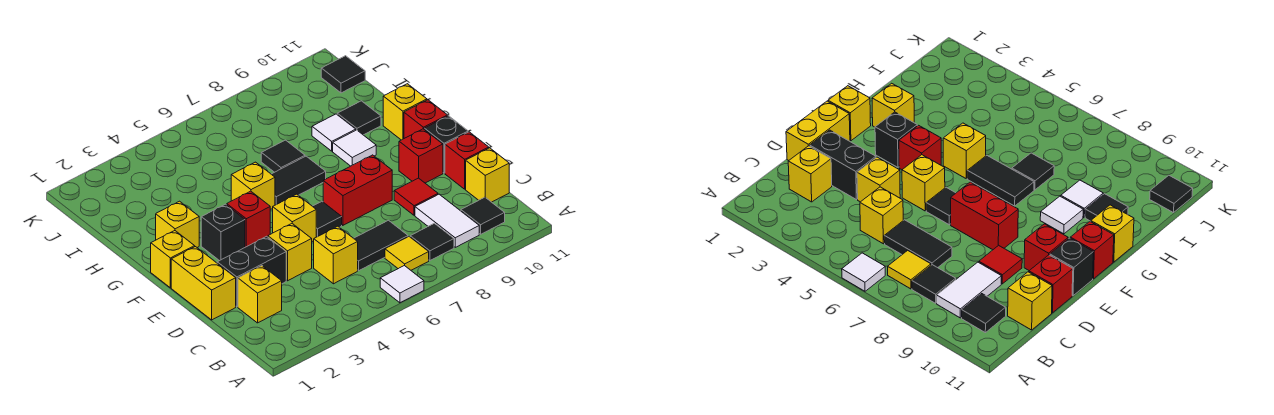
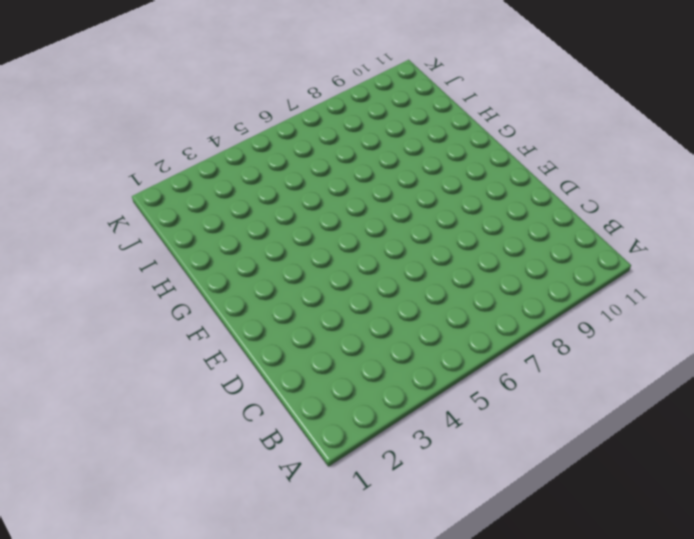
none -> white 1x1 tile [380,266,424,303]
none -> yellow 1x1 tile [385,237,429,270]
none -> black 1x1 tile [410,223,454,260]
none -> white 1x2 tile [415,194,479,247]

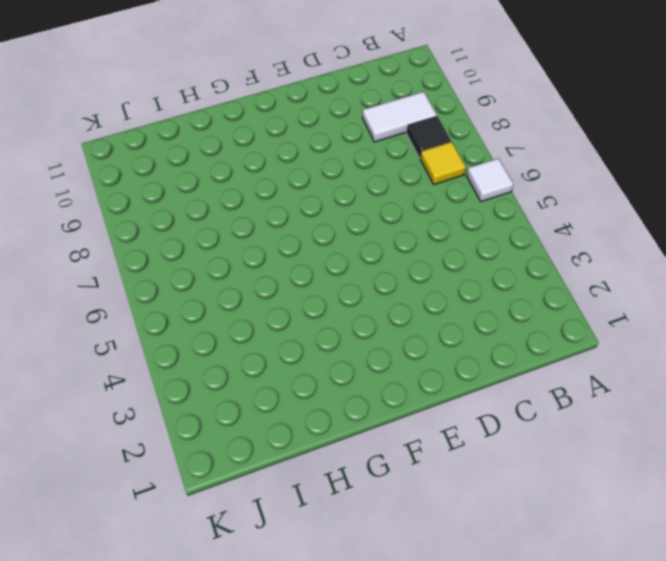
none -> black 1x1 tile [461,197,505,234]
none -> yellow 1x1 brick [238,266,282,323]
none -> yellow 1x1 brick [314,226,358,284]
none -> black 1x2 tile [354,220,408,270]

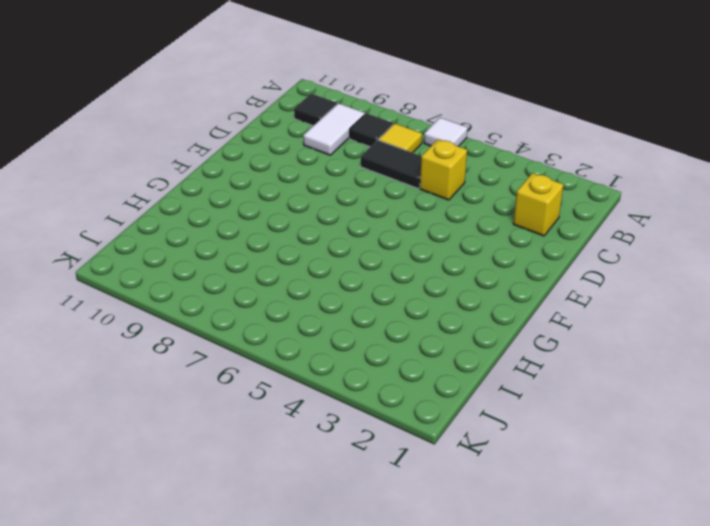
none -> yellow 1x1 brick [466,148,509,202]
none -> yellow 1x2 brick [171,247,236,320]
none -> black 1x2 brick [217,236,286,307]
none -> yellow 1x1 brick [268,224,312,281]

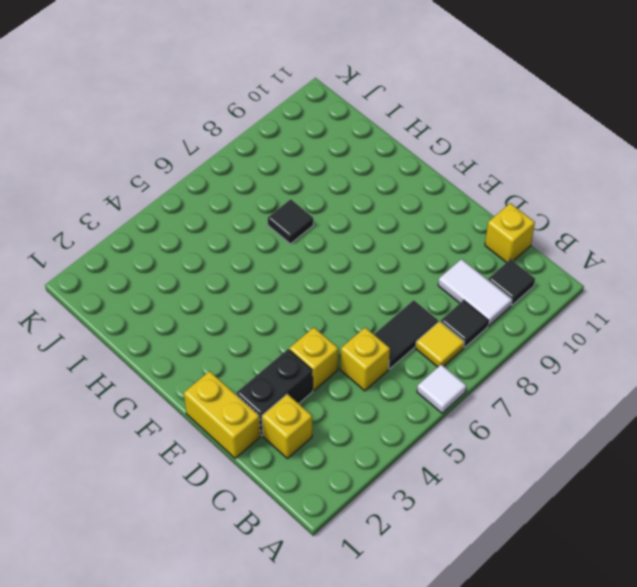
none -> red 1x1 tile [394,178,438,215]
none -> red 1x1 brick [445,132,489,189]
none -> yellow 1x1 brick [273,194,316,241]
none -> black 1x1 tile [313,201,342,237]

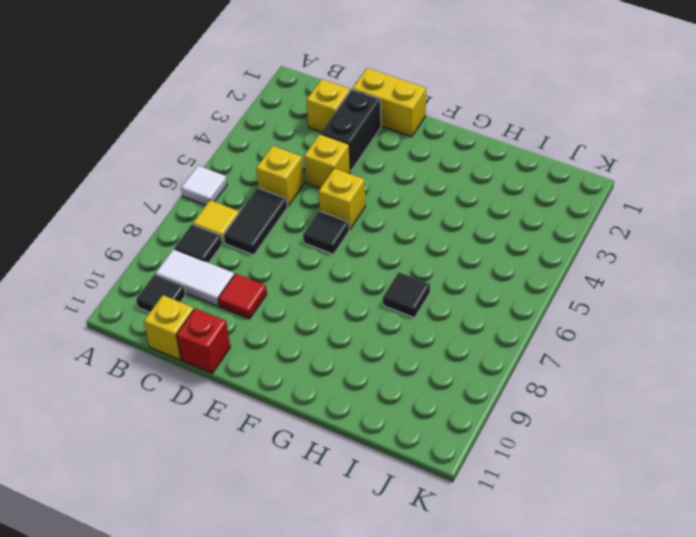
none -> red 1x2 brick [323,155,392,225]
none -> red 1x1 brick [399,129,443,183]
none -> black 1x1 brick [424,116,468,173]
none -> yellow 1x1 brick [151,231,195,288]

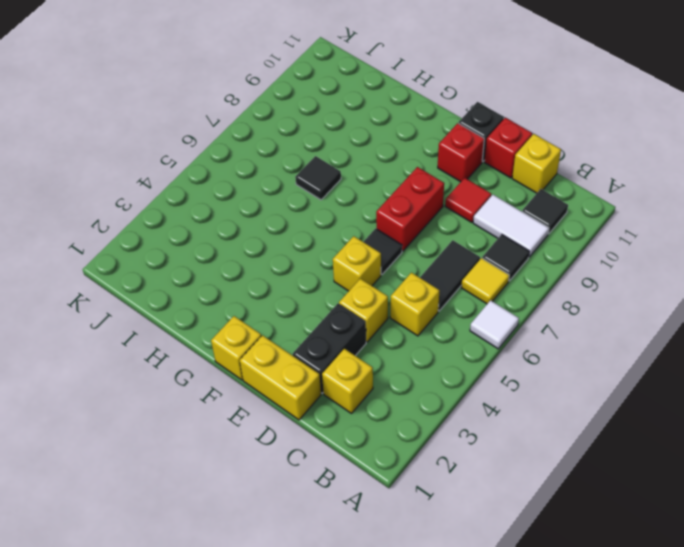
none -> black 1x1 brick [201,204,245,261]
none -> red 1x1 brick [227,191,270,247]
none -> red 1x1 brick [404,100,448,138]
none -> yellow 1x1 brick [156,201,199,247]

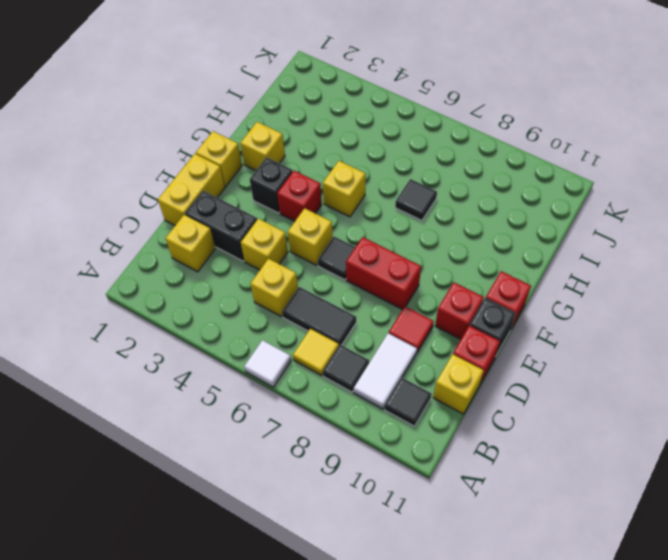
none -> black 1x2 tile [272,156,326,205]
none -> white 1x1 tile [333,130,376,166]
none -> yellow 1x1 brick [383,84,427,140]
none -> white 1x1 tile [312,114,356,151]

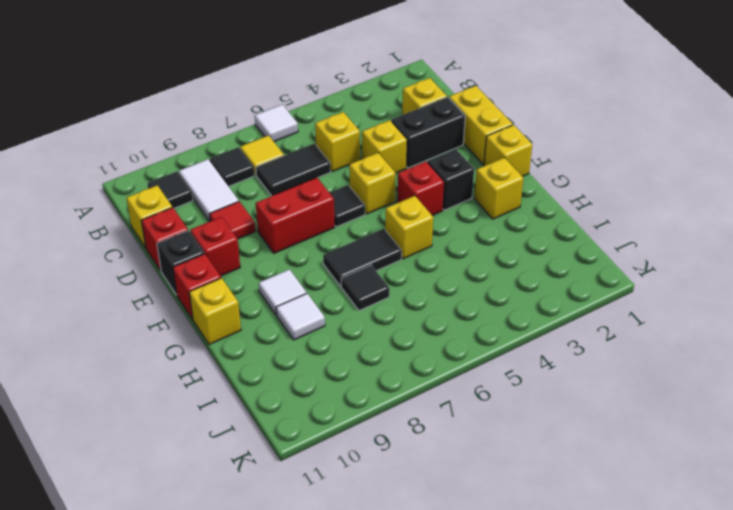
none -> black 1x1 tile [337,101,381,135]
none -> black 1x1 tile [321,56,365,93]

